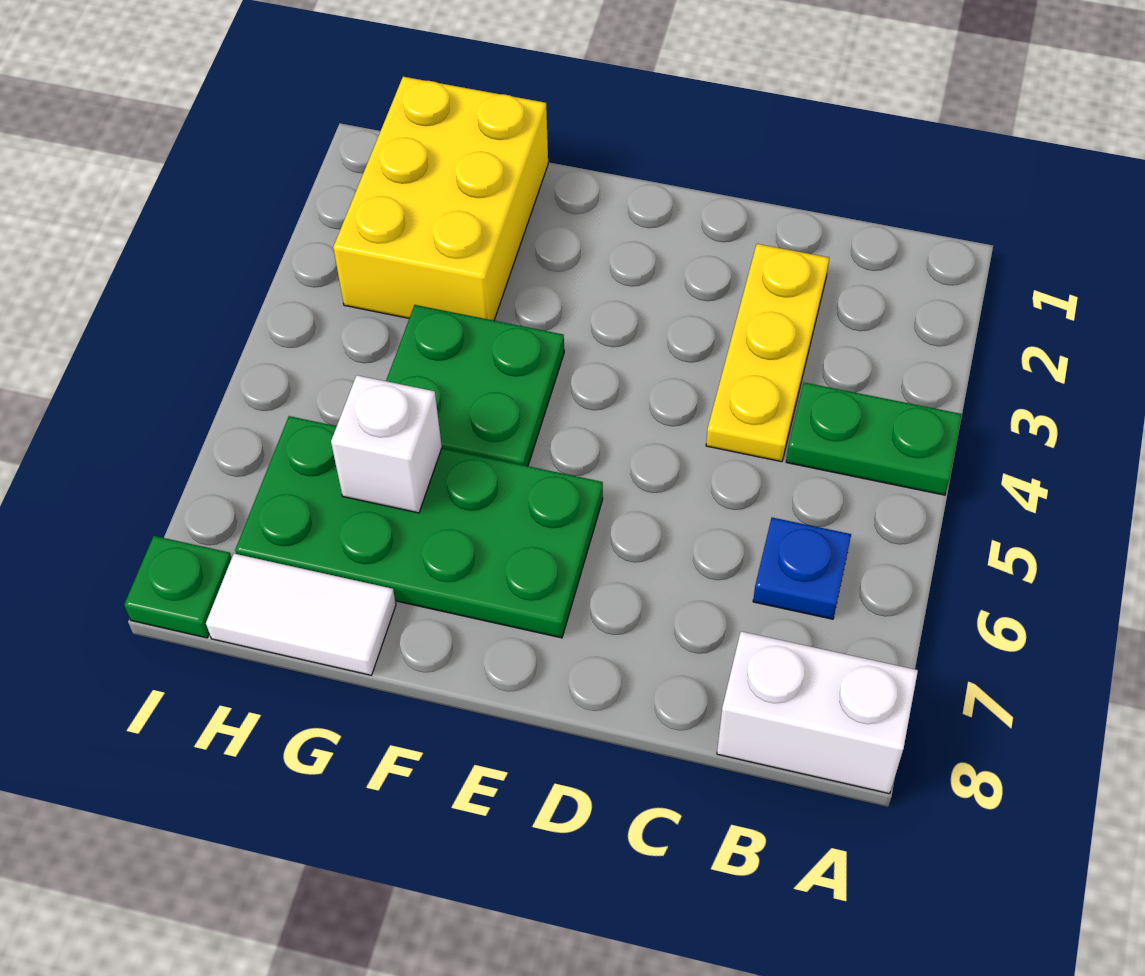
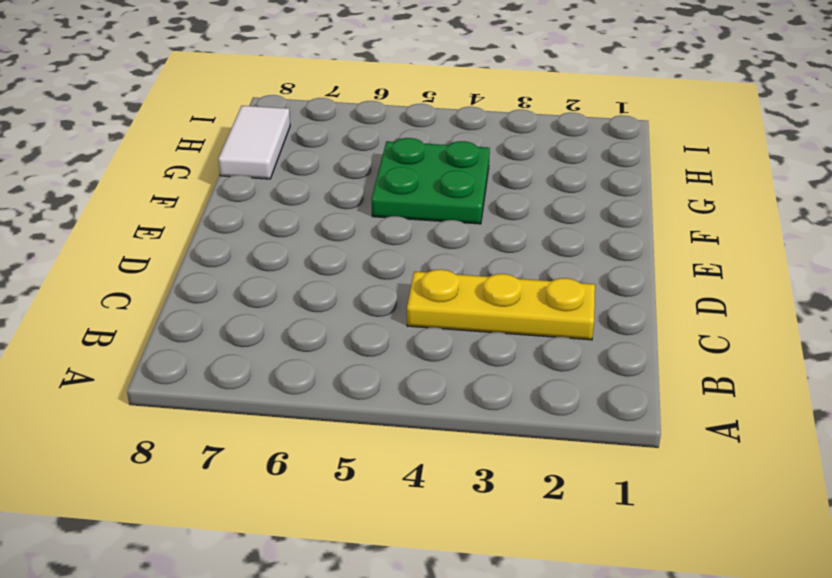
none -> green 1x2 plate [786,383,962,495]
none -> white 1x2 brick [717,631,918,794]

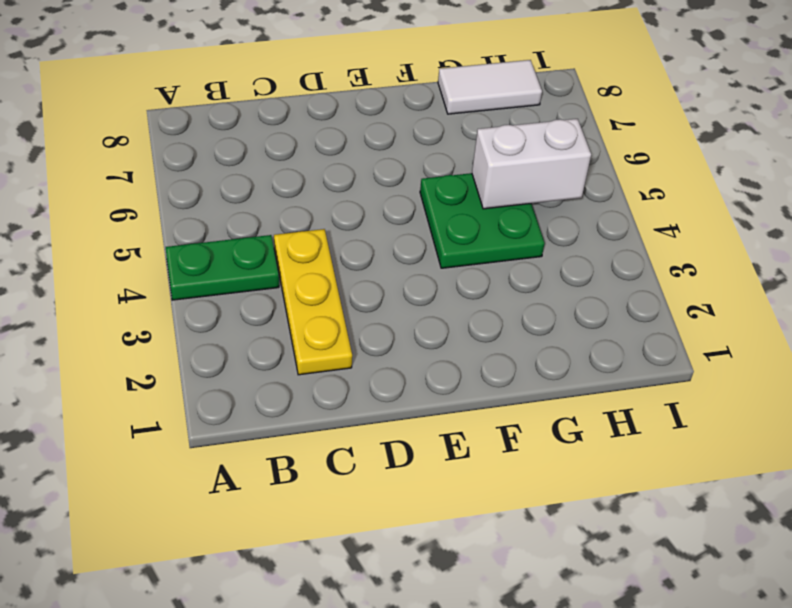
white 1x2 brick [472,119,591,209] -> white 1x2 brick moved to [717,631,918,794]
none -> blue 1x1 plate [753,518,851,619]
none -> green 2x4 plate [235,416,603,638]

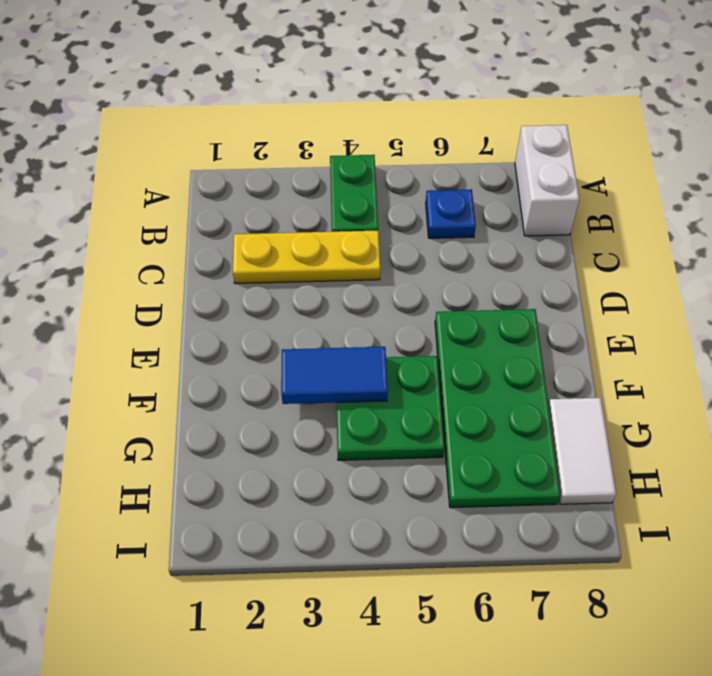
blue 1x2 tile [281,347,388,404] -> none
none -> yellow 2x3 brick [333,77,548,320]
none -> green 1x1 plate [124,536,232,638]

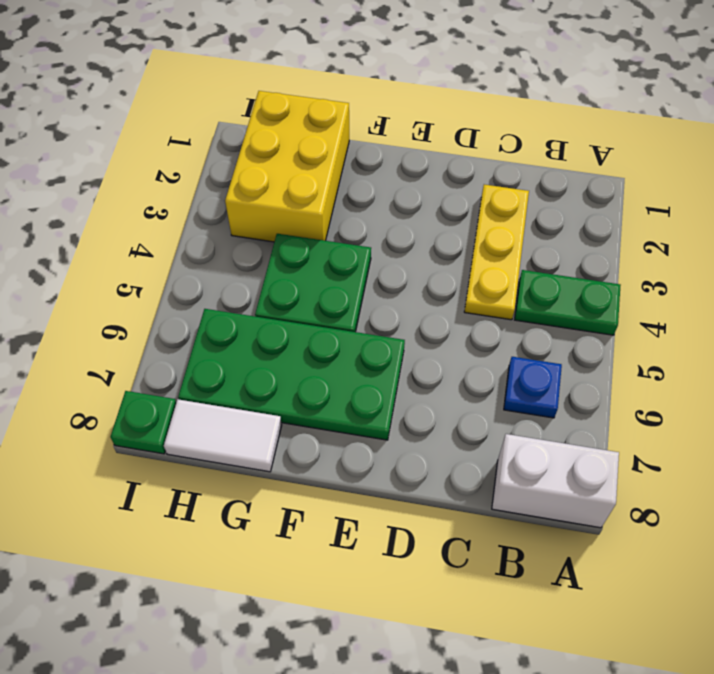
none -> white 1x1 brick [331,375,442,513]

